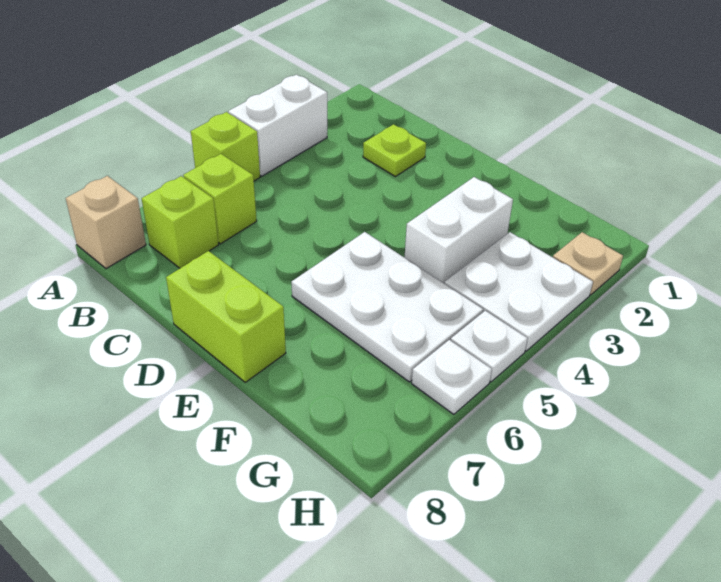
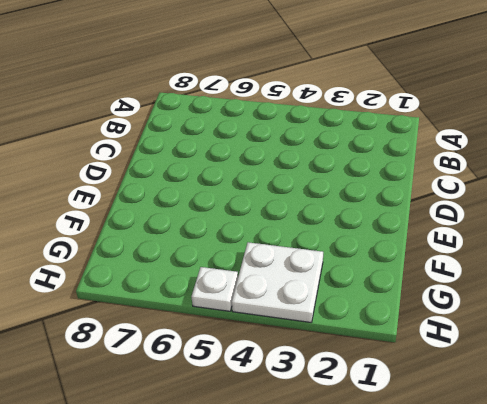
none -> white 1x2 brick [228,75,327,176]
none -> lime 1x1 brick [191,112,260,181]
none -> tan 1x1 brick [66,176,146,269]

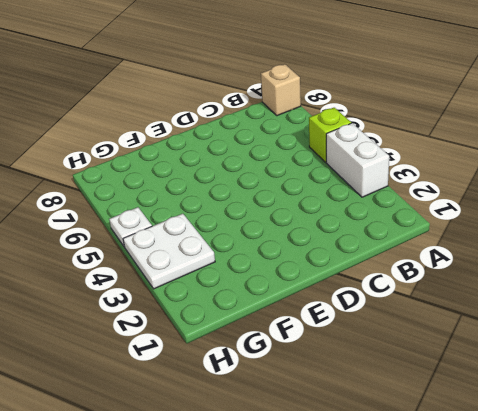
none -> lime 1x1 brick [183,154,257,244]
none -> lime 1x1 brick [142,176,218,268]
none -> lime 1x1 plate [363,124,426,177]

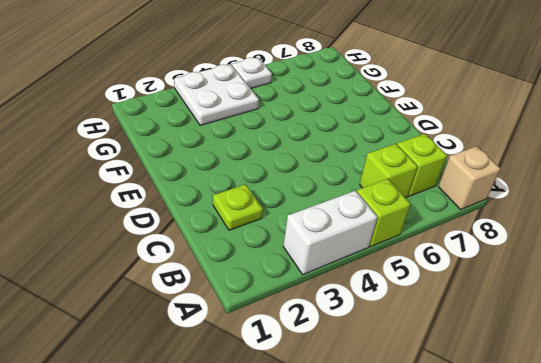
none -> lime 1x2 brick [166,251,286,382]
none -> white 2x3 plate [291,232,483,382]
none -> white 1x2 brick [404,177,513,284]

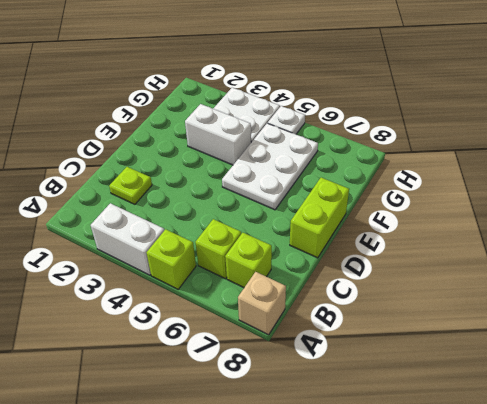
none -> tan 1x1 plate [553,232,623,295]
none -> white 1x1 plate [412,340,492,414]

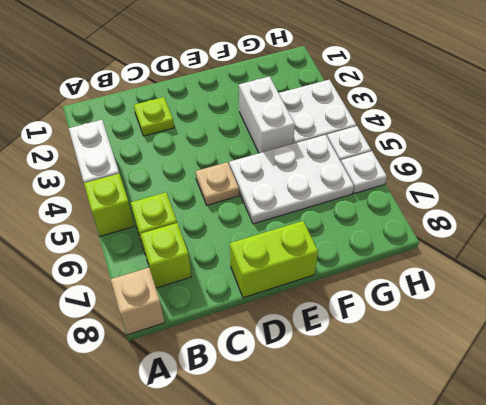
tan 1x1 plate [195,162,239,205] -> tan 1x1 plate moved to [553,232,623,295]

